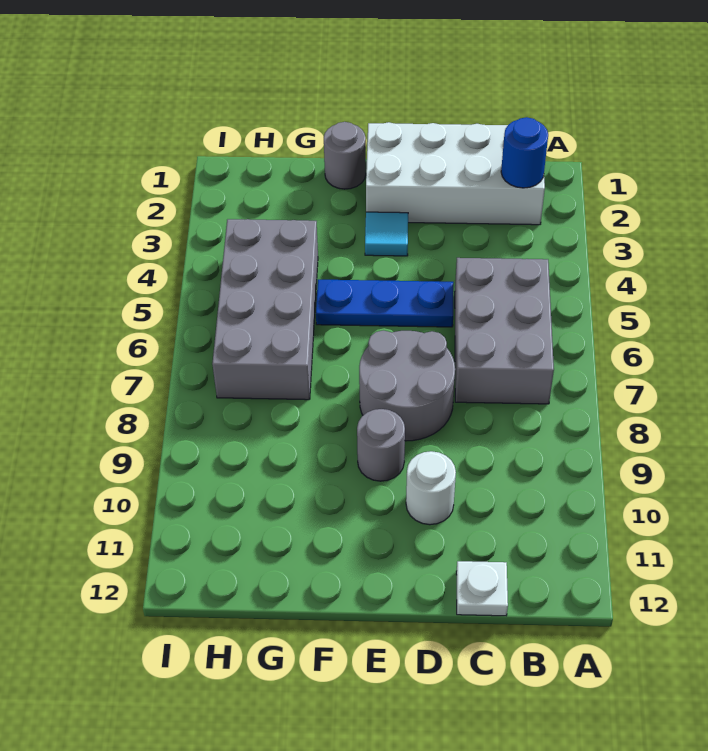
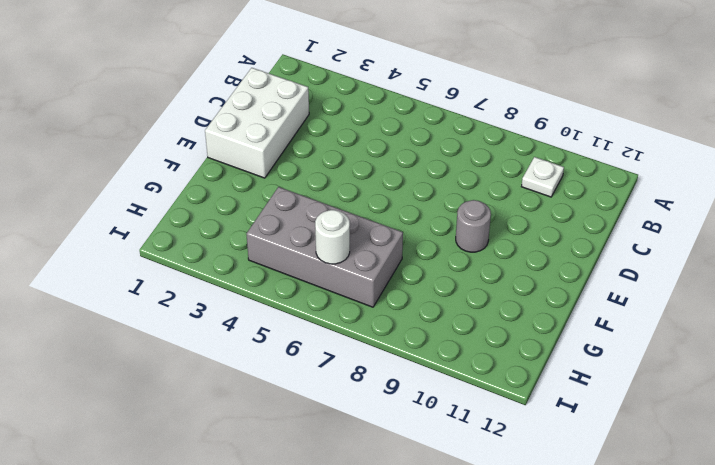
white 1x1 plate [521,157,564,197] -> white 1x1 plate moved to [456,561,508,616]
white 2x3 brick [205,68,309,178] -> white 2x4 brick [366,122,545,225]
white 1x1 round brick [315,210,350,264] -> white 1x1 round brick moved to [406,451,456,525]
none -> grey 2x3 brick [455,258,554,404]
none -> blue 1x3 plate [316,280,453,327]

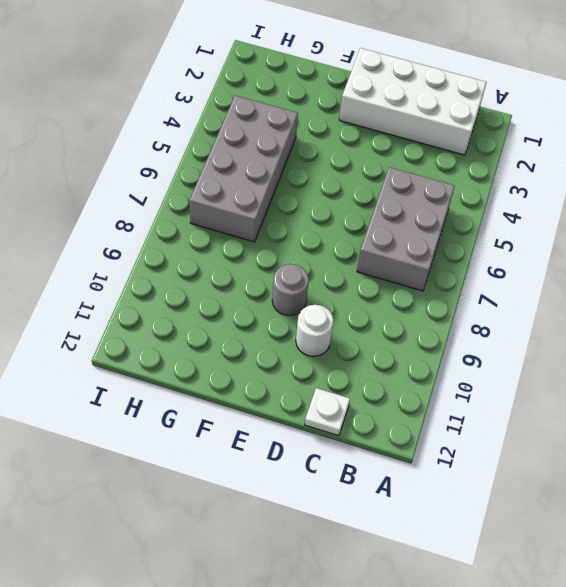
none -> blue 1x3 plate [316,280,453,327]
none -> grey 2x2 round brick [359,331,455,441]

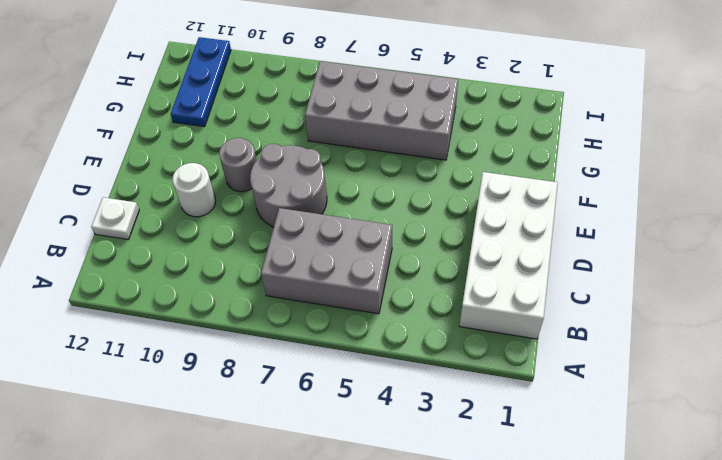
blue 1x3 plate [171,37,231,127] -> blue 1x3 plate moved to [316,280,453,327]
none -> cyan 1x1 tile [365,212,408,256]
none -> grey 1x1 round brick [324,122,366,189]

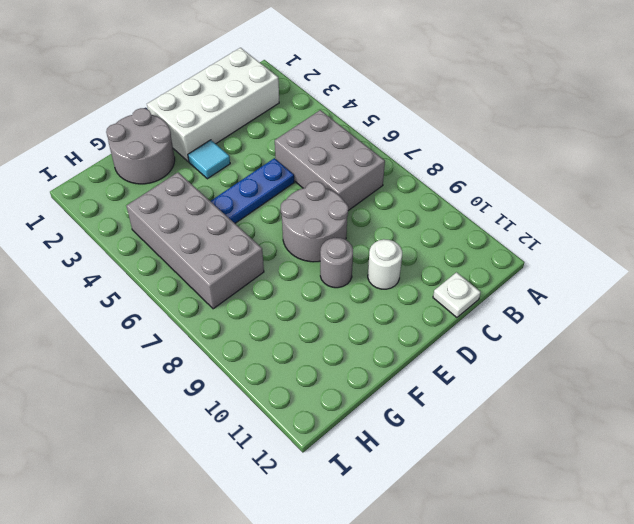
grey 2x2 round brick [106,108,175,184] -> grey 1x1 round brick [324,122,366,189]
none -> blue 1x1 round brick [501,117,548,188]

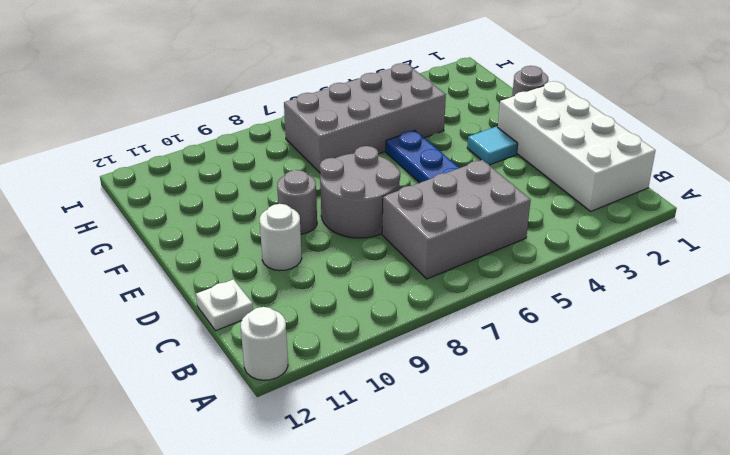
white 1x1 round brick [241,307,288,380] -> none
none -> blue 1x1 round brick [501,117,548,188]

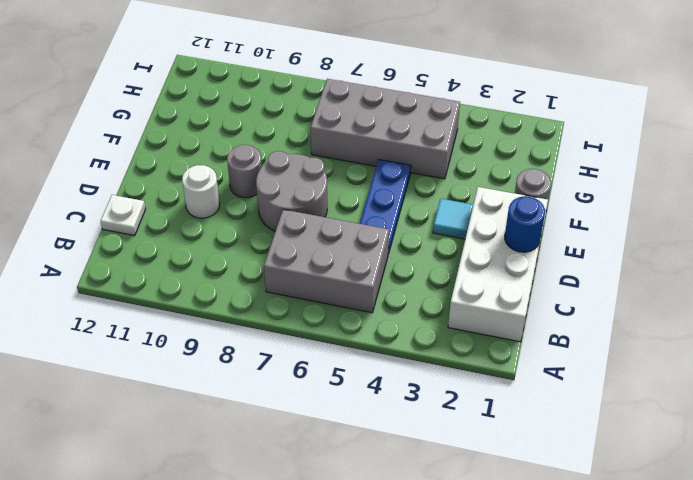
blue 1x1 round brick [505,196,545,252] -> blue 1x1 round brick moved to [501,117,548,188]

